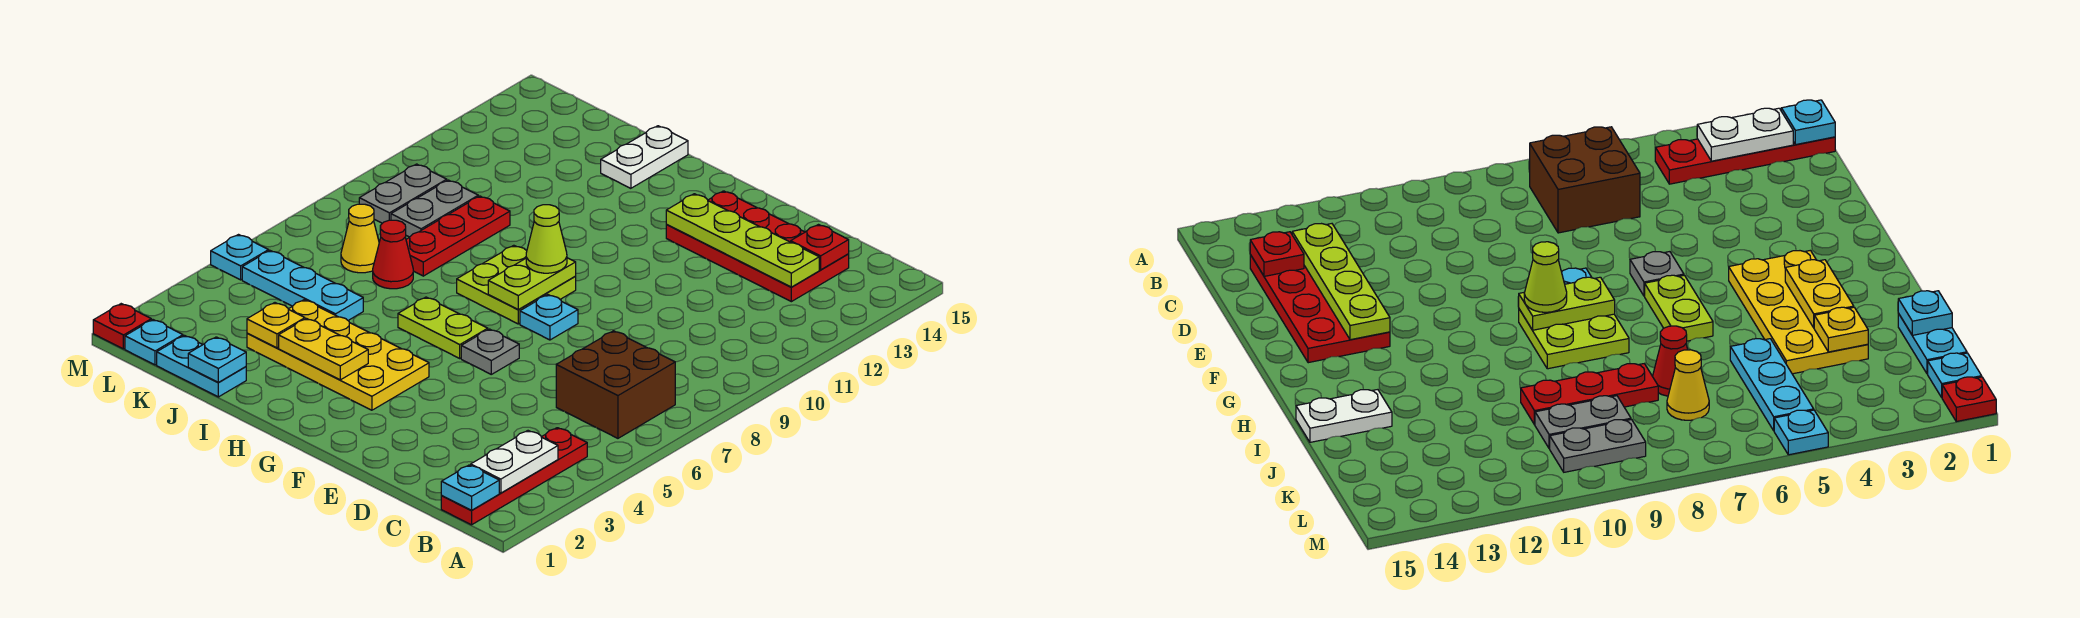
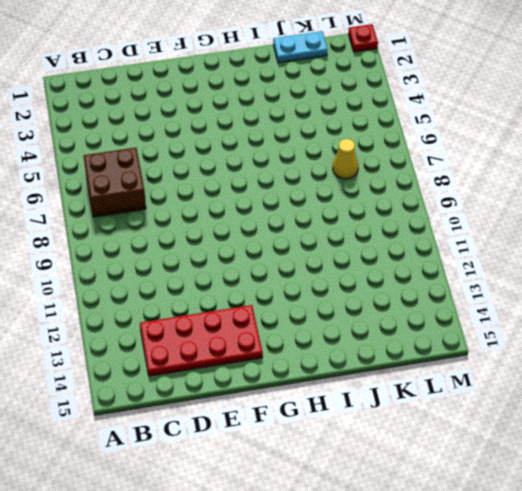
none -> red 1x4 plate [441,428,587,525]
none -> grey 1x1 plate [461,329,519,374]
none -> cyan 1x1 plate [520,295,578,340]

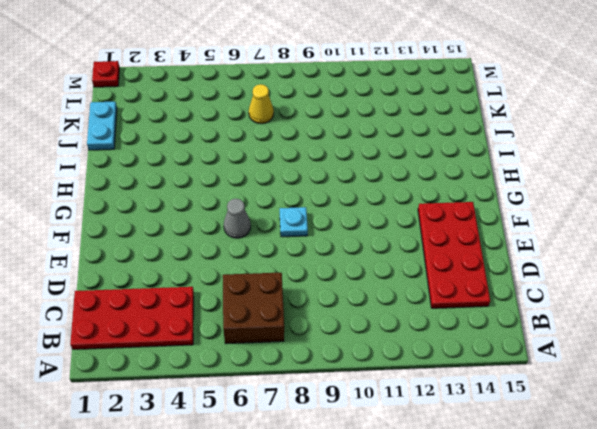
red 2x4 plate [70,287,194,349] -> red 1x4 plate [441,428,587,525]
grey 1x1 cone [224,199,251,238] -> grey 1x1 plate [461,329,519,374]
none -> yellow 2x4 plate [247,300,429,410]
none -> lime 1x2 plate [398,297,488,358]
none -> lime 2x2 plate [457,245,576,324]

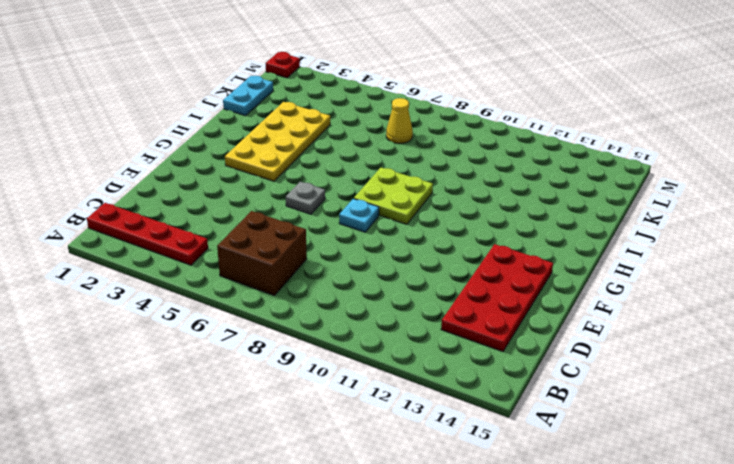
none -> lime 1x2 plate [398,297,488,358]
none -> white 1x2 plate [601,126,688,188]
none -> cyan 1x3 plate [242,251,363,320]

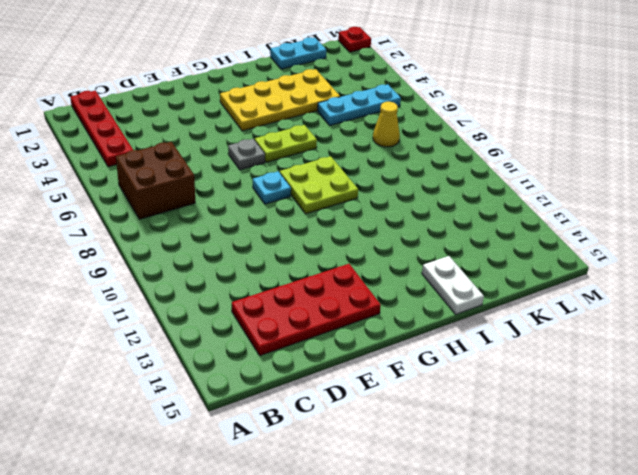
none -> red 1x1 cone [373,220,413,289]
none -> red 1x3 plate [406,196,510,276]
none -> grey 1x2 plate [391,180,478,237]

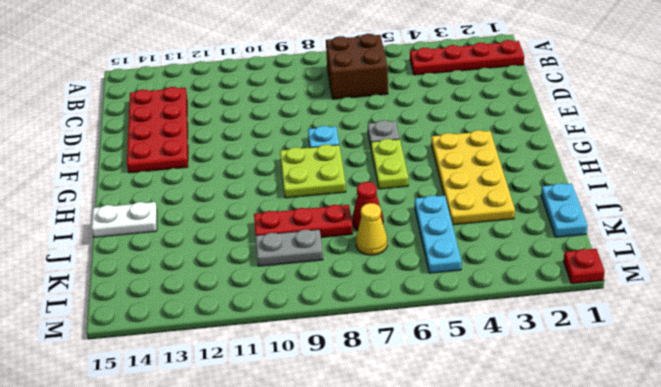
none -> cyan 1x1 plate [125,320,183,365]
none -> grey 1x2 plate [359,164,447,223]
none -> cyan 1x1 plate [211,235,269,280]

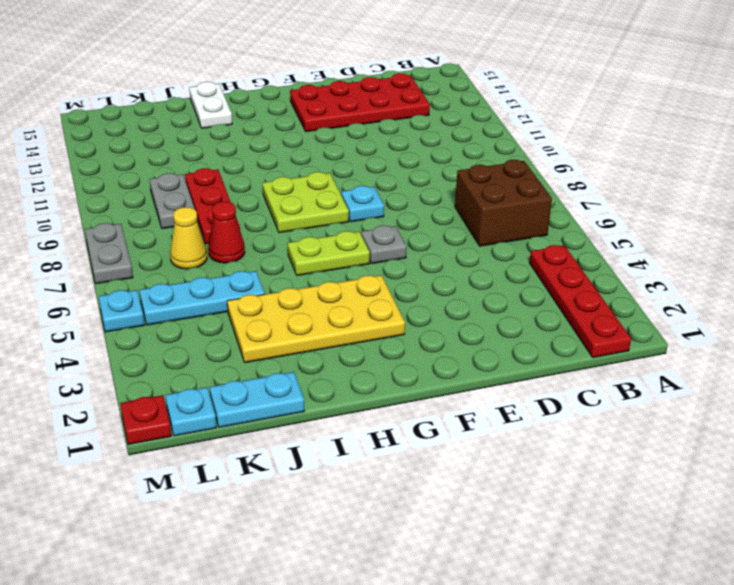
grey 1x2 plate [85,223,133,284] -> grey 1x2 plate moved to [359,164,447,223]
none -> cyan 1x1 plate [441,465,499,510]
none -> white 1x2 plate [471,431,558,493]
none -> lime 1x4 plate [666,194,819,287]

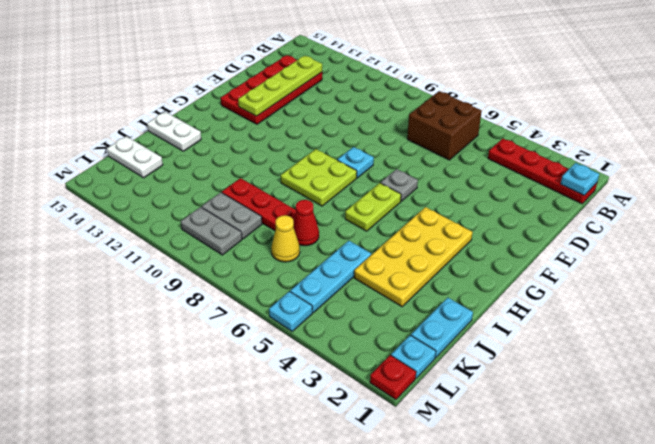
white 1x2 plate [107,136,163,178] -> white 1x2 plate moved to [471,431,558,493]
none -> red 1x1 plate [791,225,849,270]
none -> lime 1x2 plate [488,258,576,309]
none -> yellow 1x2 plate [279,319,368,380]

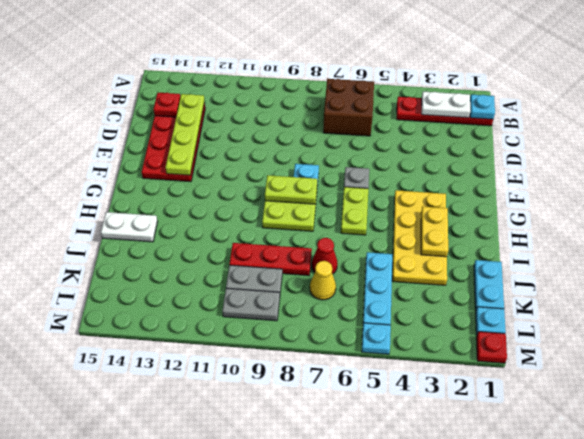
none -> cyan 1x1 plate [188,337,246,382]
none -> yellow 1x1 plate [247,303,305,348]
none -> lime 1x1 cone [526,205,567,273]

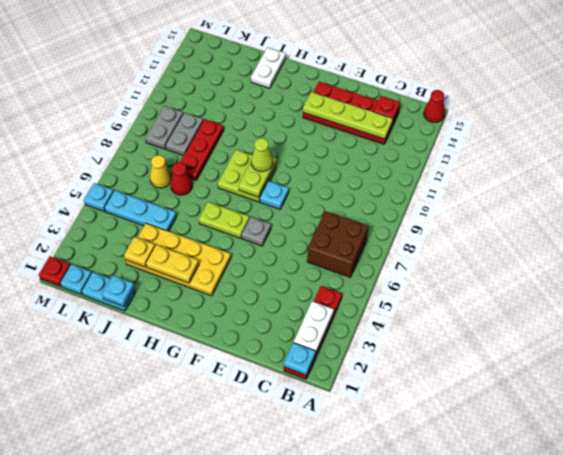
red 1x1 cone [424,90,445,122] -> none

